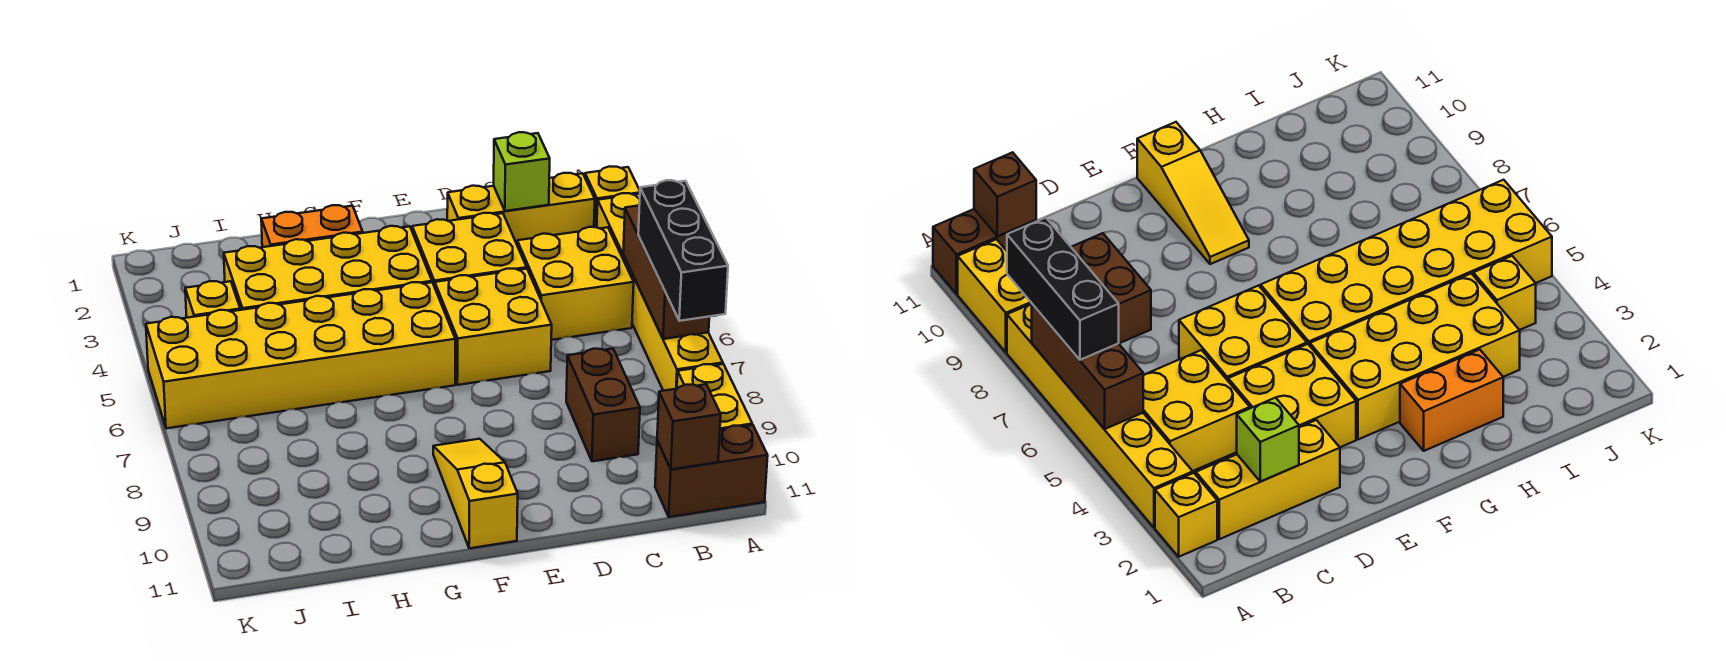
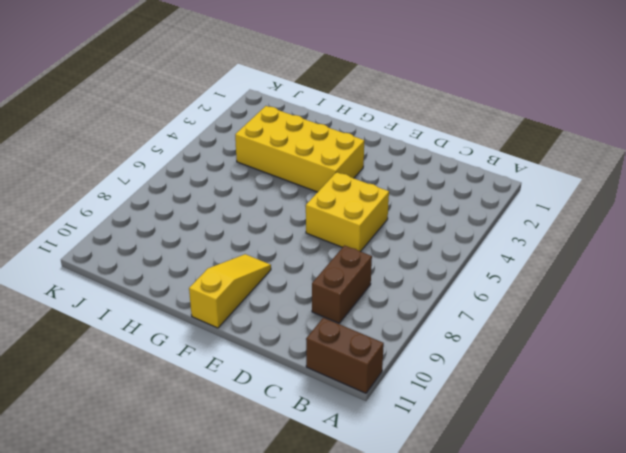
none -> yellow 1x1 brick [585,166,640,227]
none -> yellow 1x6 brick [597,193,723,391]
none -> yellow 1x2 brick [677,364,752,430]

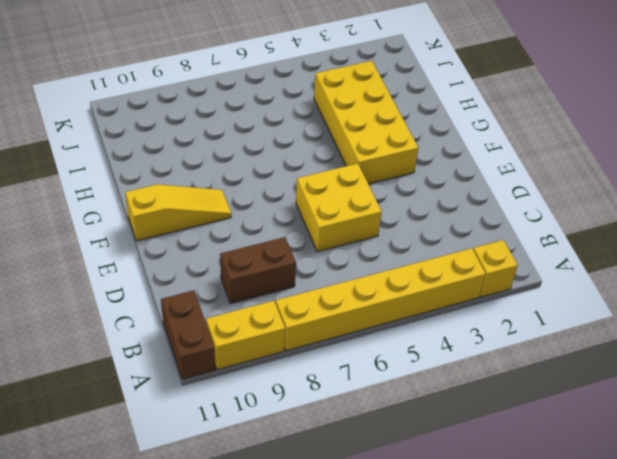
none -> yellow 1x3 brick [447,173,595,244]
none -> yellow 2x2 brick [517,227,634,340]
none -> yellow 2x2 brick [412,213,527,287]

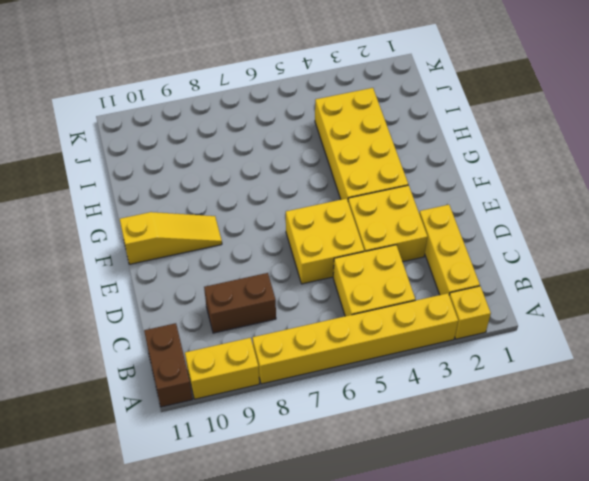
none -> yellow 2x6 brick [146,282,455,428]
none -> orange 1x2 brick [261,205,363,247]
none -> yellow 1x1 brick [185,281,240,318]

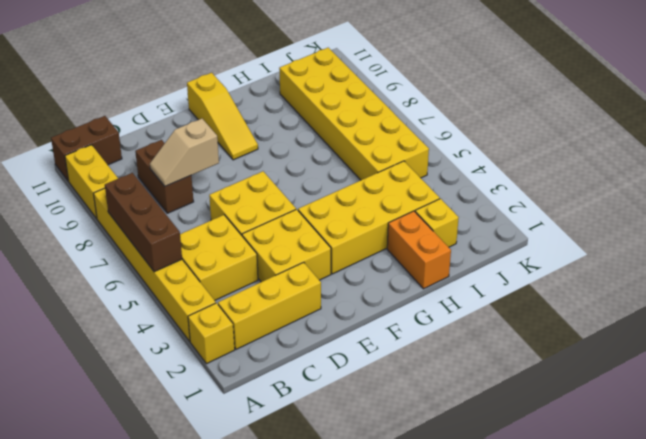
tan 1x2 slope [150,119,219,186] -> none
orange 1x2 brick [387,211,451,289] -> orange 1x2 brick turned to [261,205,363,247]
yellow 1x1 brick [415,199,459,247] -> yellow 1x1 brick moved to [185,281,240,318]
yellow 2x6 brick [279,48,429,180] -> yellow 2x6 brick turned to [146,282,455,428]
none -> brown 1x1 brick [657,384,721,469]
none -> lime 1x1 brick [494,132,550,211]
none -> black 1x3 brick [638,180,728,321]

